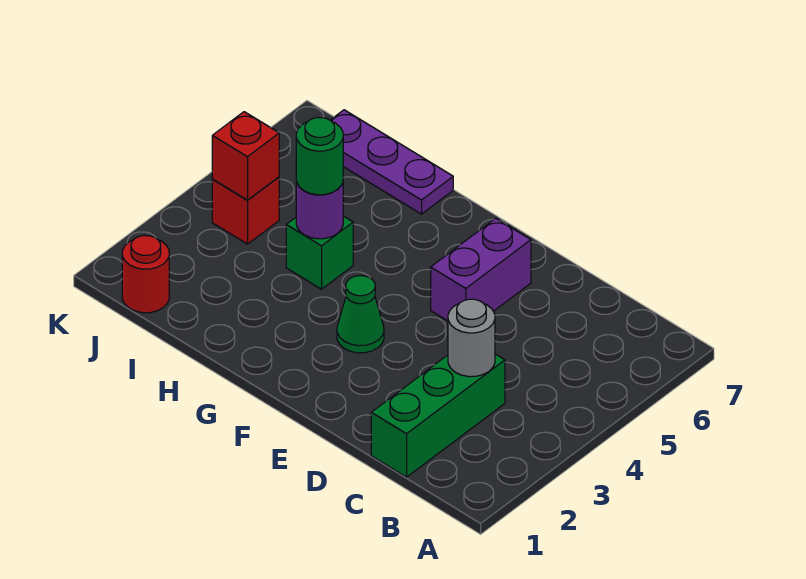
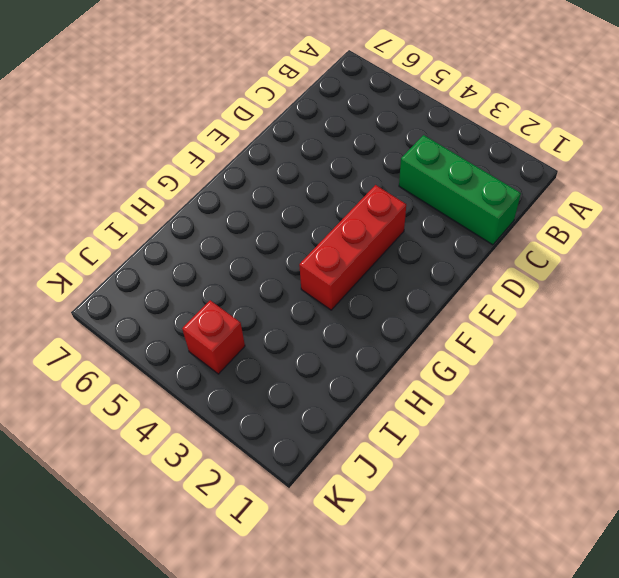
red 1x3 brick [299,185,406,310] -> green 1x1 cone [337,276,384,353]
none -> purple 1x2 brick [431,218,531,321]
none -> green 1x1 brick [286,216,353,289]

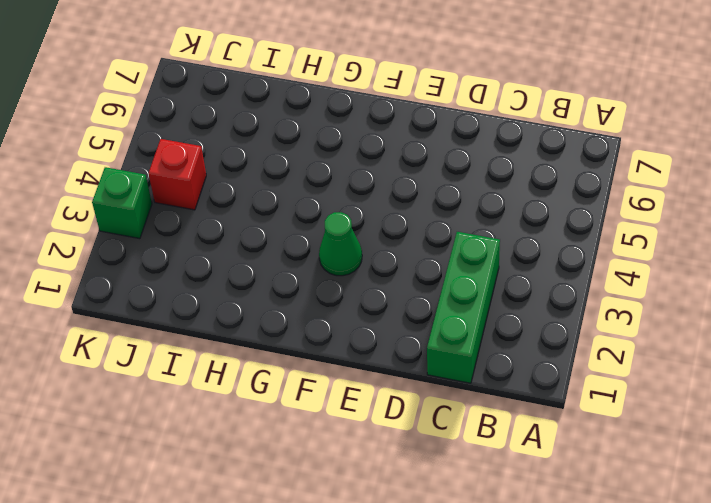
green 1x1 brick [92,167,152,239] -> green 1x1 brick moved to [286,216,353,289]
none -> purple 1x2 brick [431,218,531,321]
none -> purple 1x3 plate [330,110,453,214]

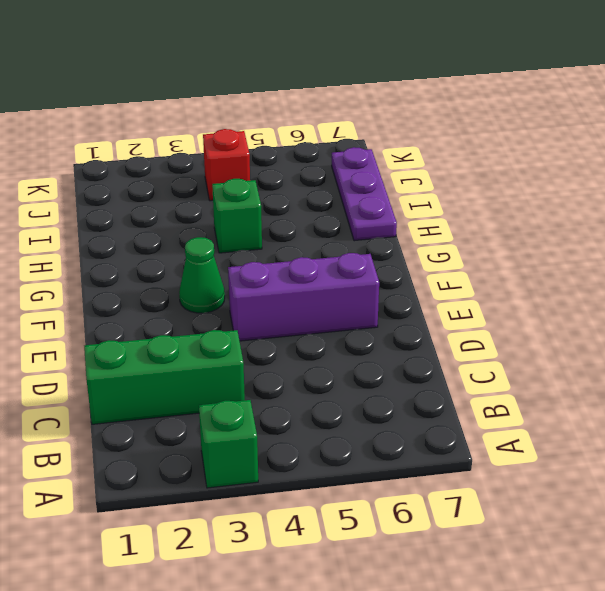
green 1x1 brick [199,400,258,488] -> none
purple 1x3 brick [228,253,379,341] -> purple 1x2 brick [431,218,531,321]
none -> red 1x1 round brick [122,235,169,313]
none -> grey 1x1 round brick [448,299,495,377]

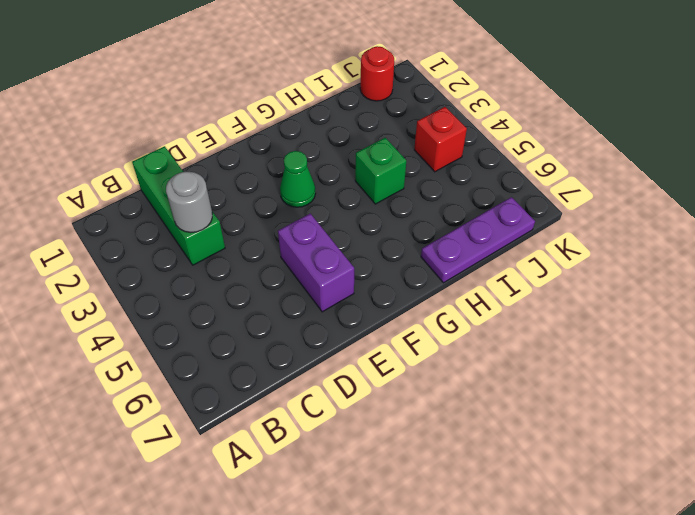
none -> purple 1x1 round brick [296,181,343,239]
none -> red 1x1 brick [212,112,279,200]

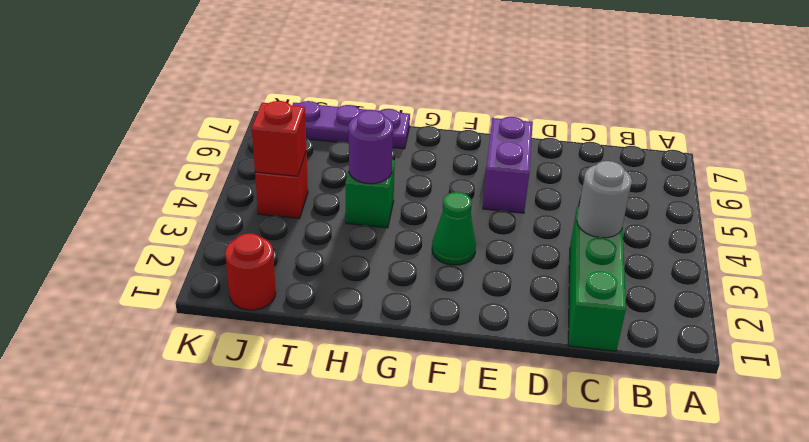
none -> green 1x1 round brick [296,117,343,195]

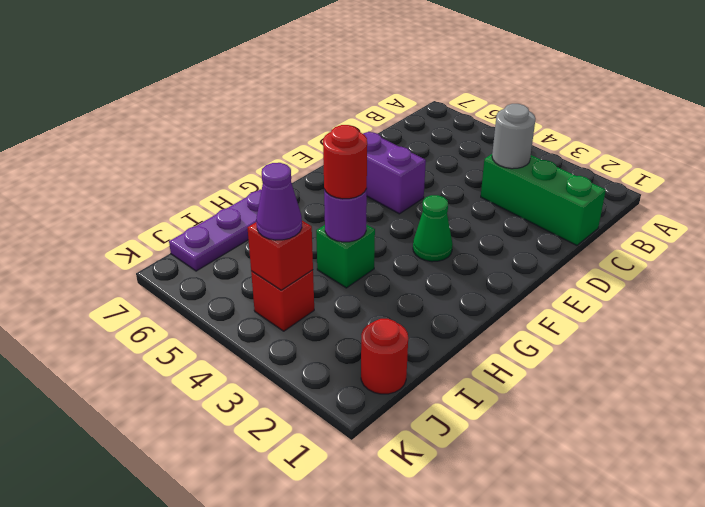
red 1x1 round brick [323,125,367,199] -> green 1x1 round brick [296,117,343,195]
purple 1x1 cone [256,163,302,240] -> none

